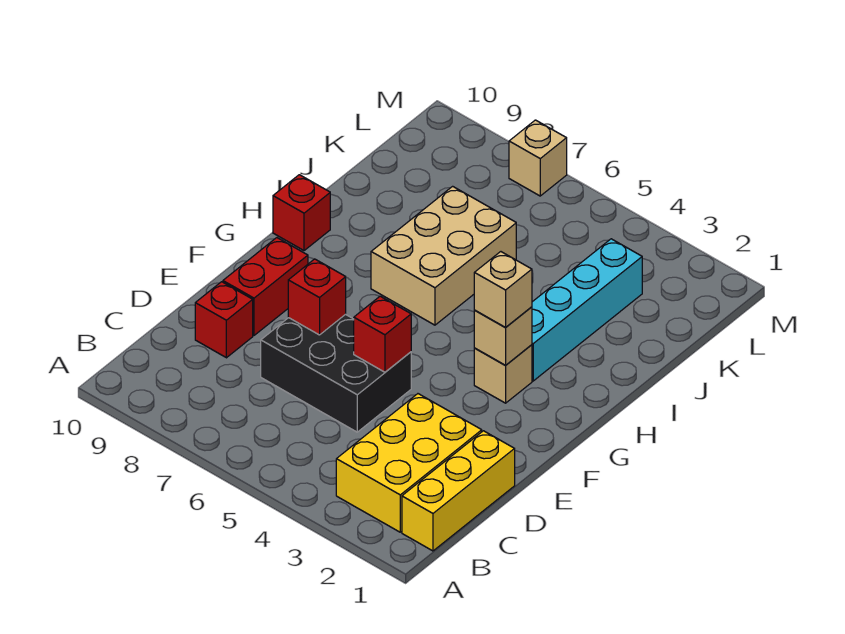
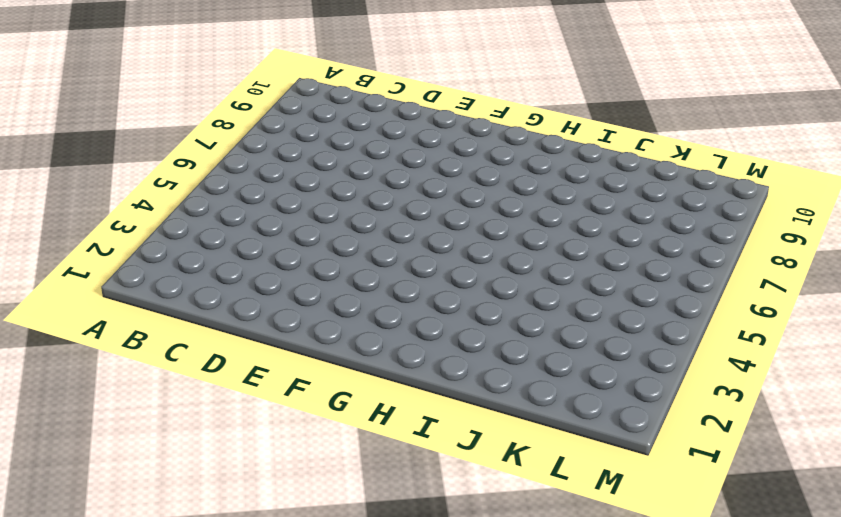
none -> yellow 1x3 brick [402,431,515,551]
none -> yellow 2x3 brick [336,394,482,532]
none -> black 2x3 brick [261,314,411,432]

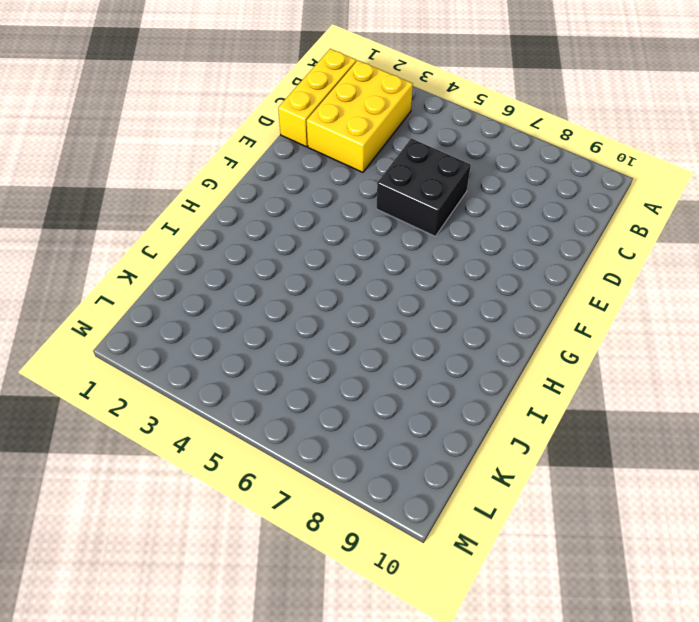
black 2x2 brick [376,139,471,236] -> black 2x3 brick [261,314,411,432]
none -> red 1x1 brick [195,282,253,358]
none -> red 1x2 brick [223,238,308,335]
none -> tan 1x1 brick [474,345,532,403]

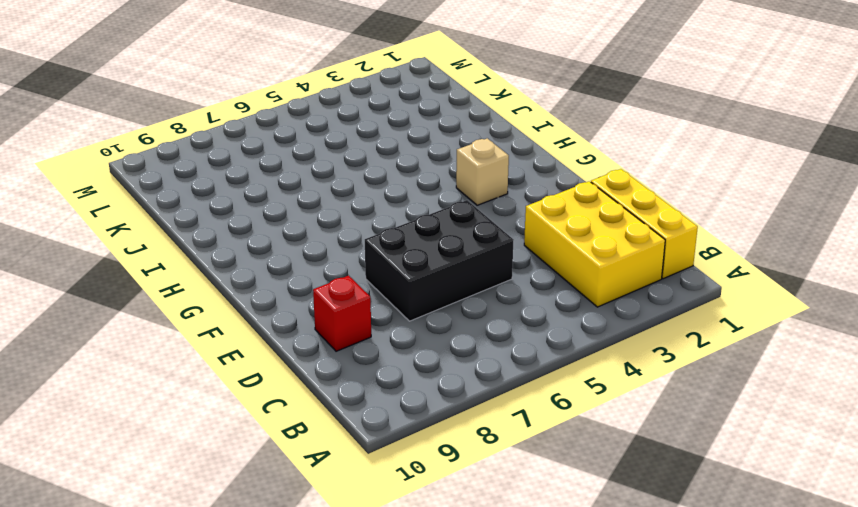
none -> red 1x2 brick [223,238,308,335]
none -> cyan 1x4 brick [532,239,642,381]
none -> tan 2x3 brick [371,186,516,325]

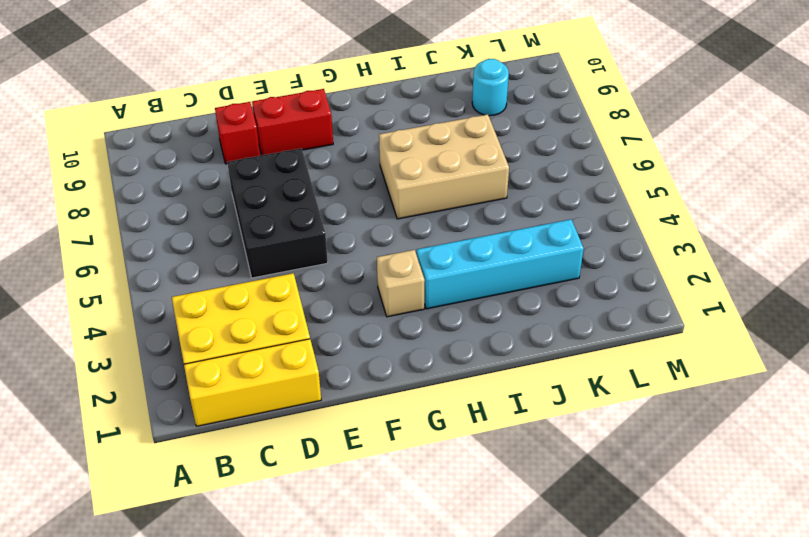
cyan 1x1 round brick [472,59,509,116] -> none
none -> red 1x1 brick [273,175,330,251]
none -> tan 1x1 brick [509,120,567,196]
none -> red 1x1 brick [354,296,411,372]

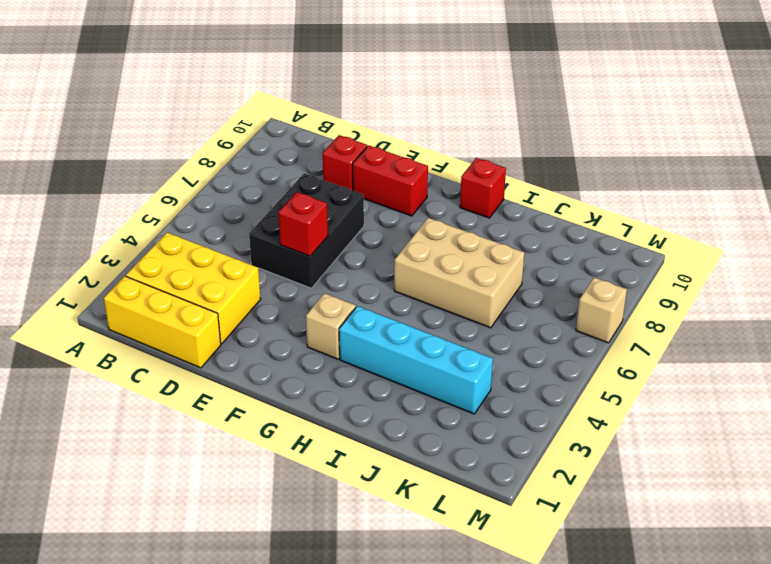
none -> red 1x1 brick [288,259,346,335]
none -> tan 1x1 brick [474,307,532,365]
none -> tan 1x1 brick [474,252,532,328]

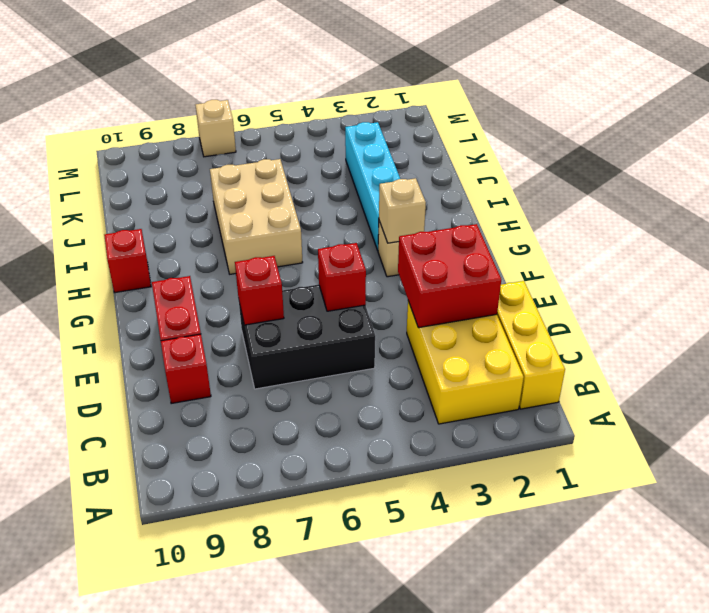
red 2x2 brick [398,224,501,328] -> none
none -> tan 1x1 brick [474,252,532,328]

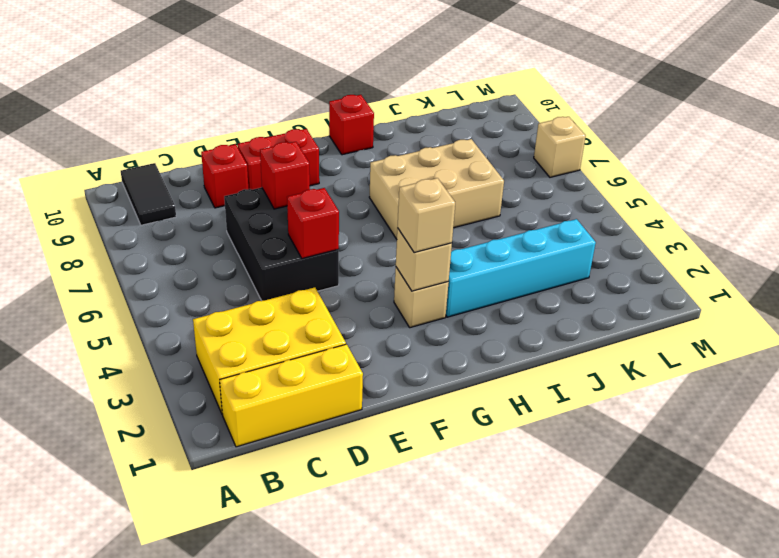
black 1x2 tile [121,163,176,225] -> none

